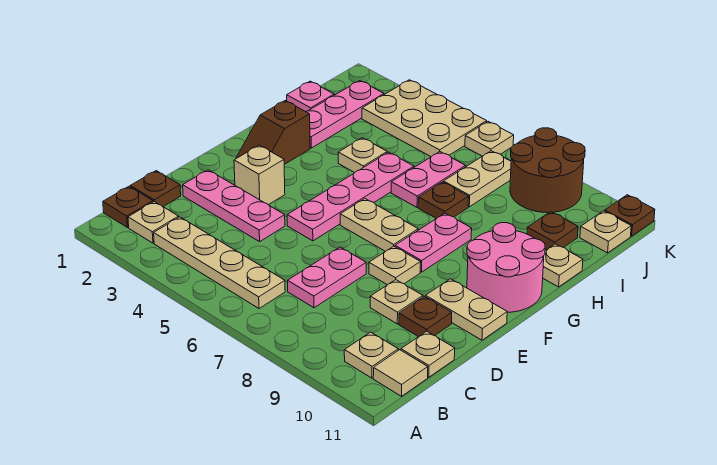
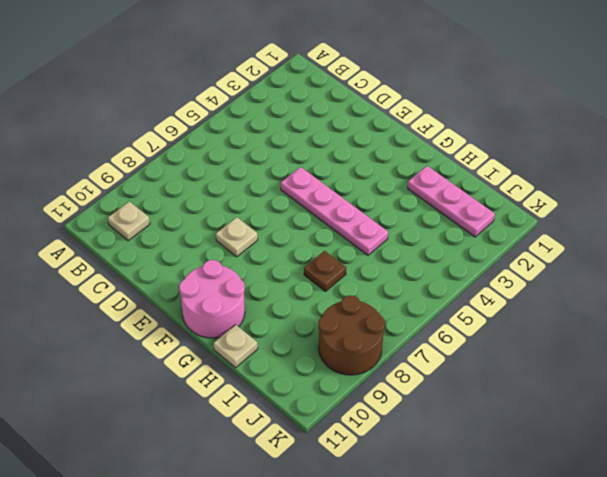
none -> brown 1x1 plate [103,186,153,227]
none -> tan 1x1 plate [128,202,179,243]
none -> tan 1x4 plate [154,217,285,309]
none -> tan 1x1 tile [373,350,428,396]

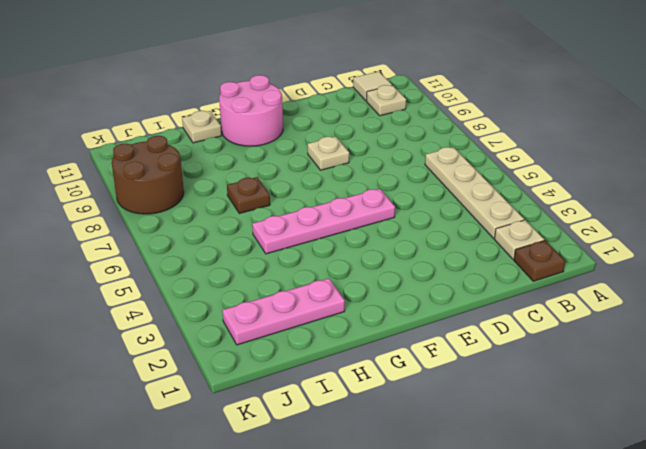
none -> brown 1x1 plate [130,171,181,207]
none -> pink 1x2 plate [288,247,366,308]
none -> tan 1x1 plate [401,331,455,377]
none -> pink 1x3 plate [183,170,285,242]

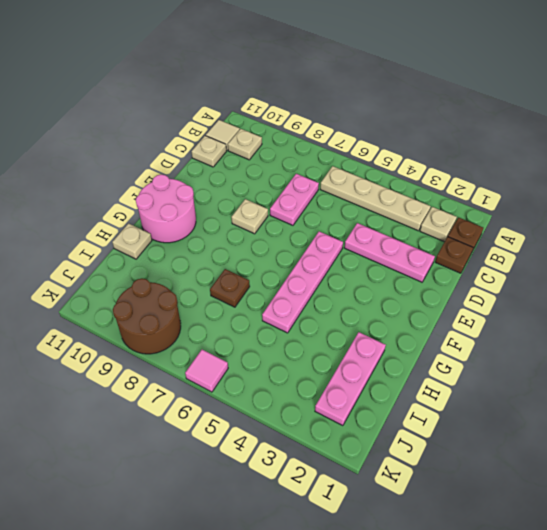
pink 1x1 tile [185,350,228,392] -> tan 1x1 plate [465,122,514,156]
none -> tan 1x1 plate [370,280,423,324]
none -> brown 1x1 plate [399,296,452,337]
none -> tan 1x1 brick [234,145,285,205]
none -> tan 1x2 plate [425,279,507,340]

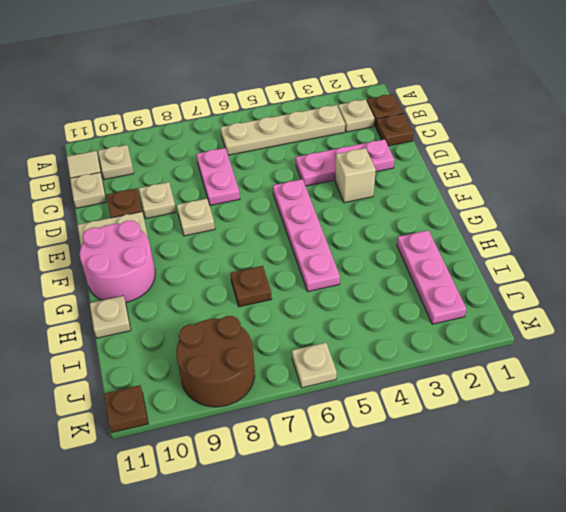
none -> brown 1x2 slope [236,101,310,164]
none -> tan 1x2 plate [340,199,418,252]
none -> pink 1x2 plate [395,213,472,272]
none -> tan 1x1 plate [338,138,387,173]

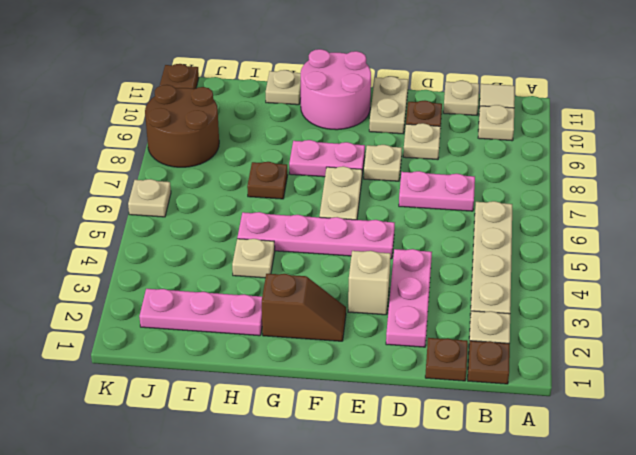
none -> pink 1x2 plate [391,152,466,207]
none -> pink 1x1 plate [287,81,334,112]
none -> tan 1x2 plate [444,151,511,207]
none -> brown 1x1 plate [527,212,578,250]

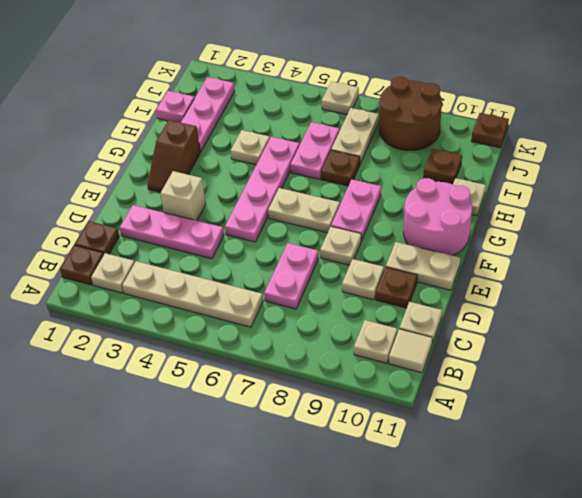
none -> tan 2x3 plate [362,80,487,157]
none -> tan 1x1 plate [580,211,631,253]

